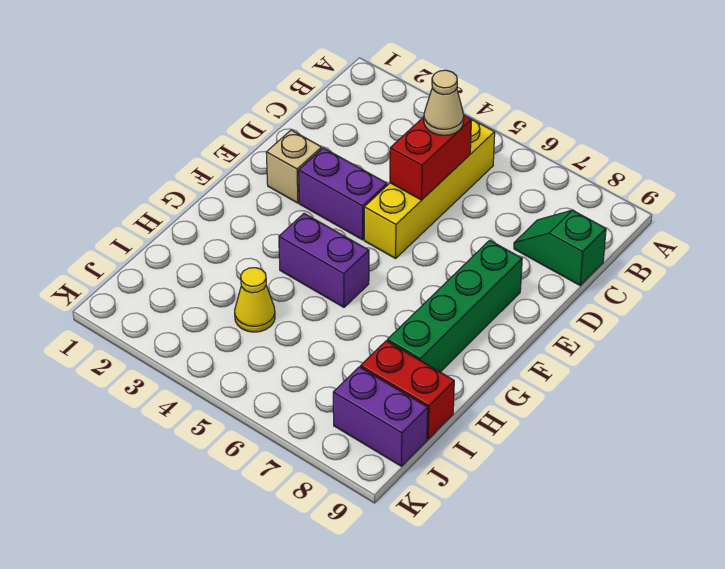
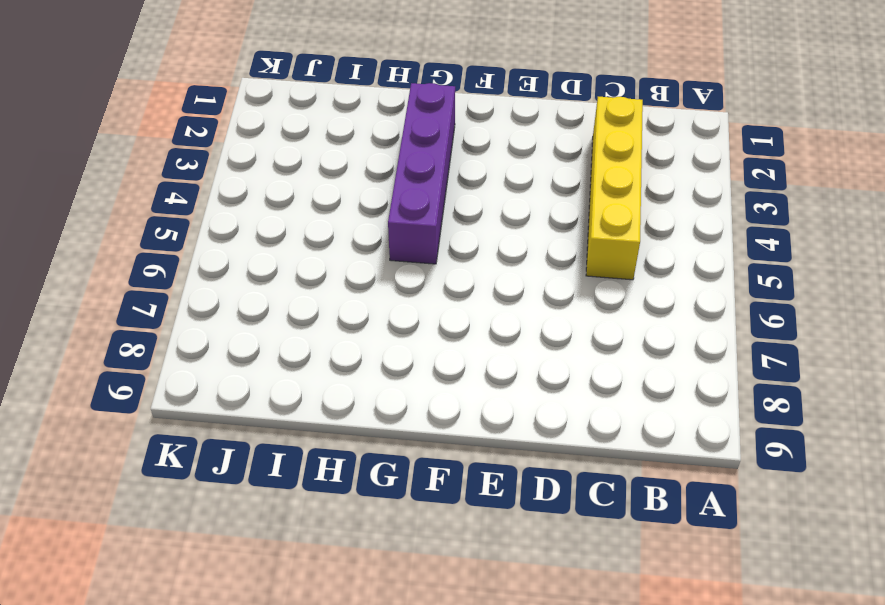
yellow 1x4 brick [586,97,643,280] -> yellow 1x4 brick turned to [364,120,495,258]
purple 1x4 brick [388,83,455,264] -> purple 1x2 brick [279,214,369,307]
none -> green 1x2 slope [514,210,606,285]
none -> tan 1x1 brick [266,130,322,203]

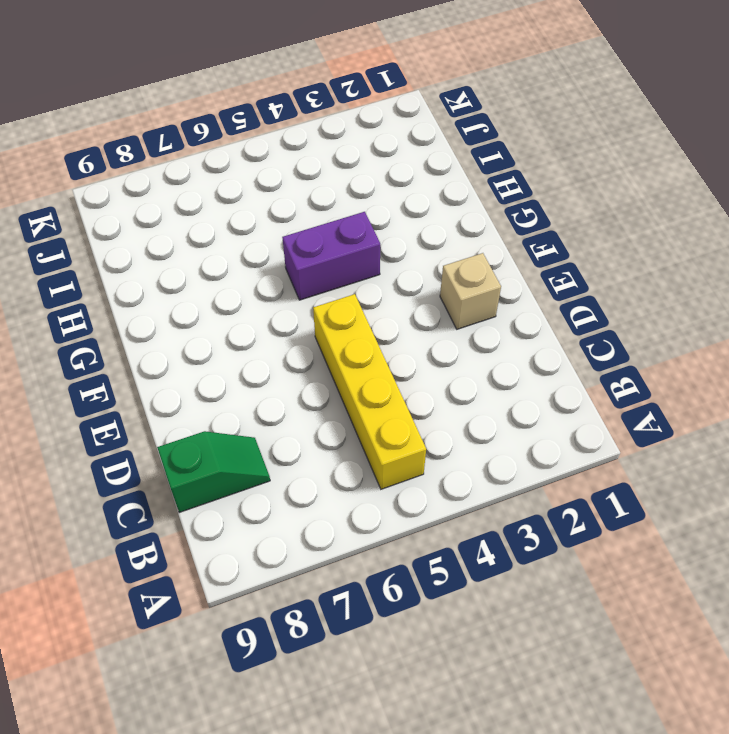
none -> purple 1x2 brick [299,148,387,240]
none -> green 1x4 brick [387,240,522,372]

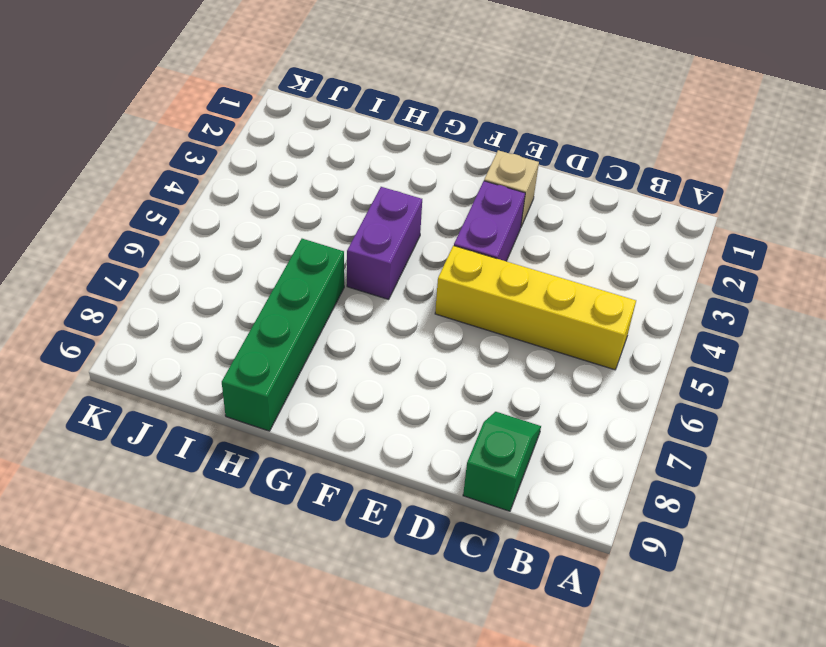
green 1x4 brick [222,239,344,431] -> green 1x4 brick turned to [387,240,522,372]
none -> yellow 1x1 cone [235,268,275,332]
none -> red 1x2 brick [360,341,454,439]

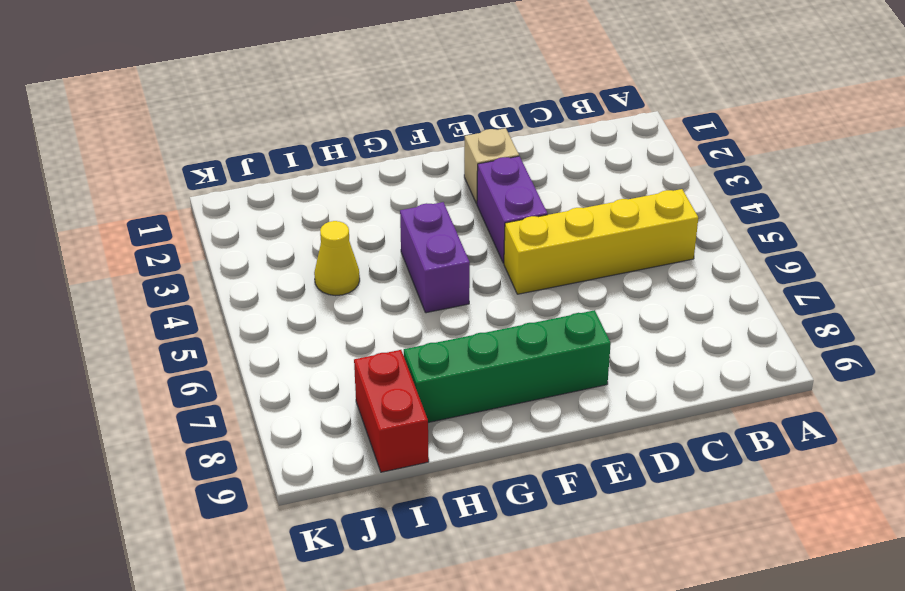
none -> green 1x2 slope [514,210,606,285]
none -> purple 1x2 brick [333,367,428,466]

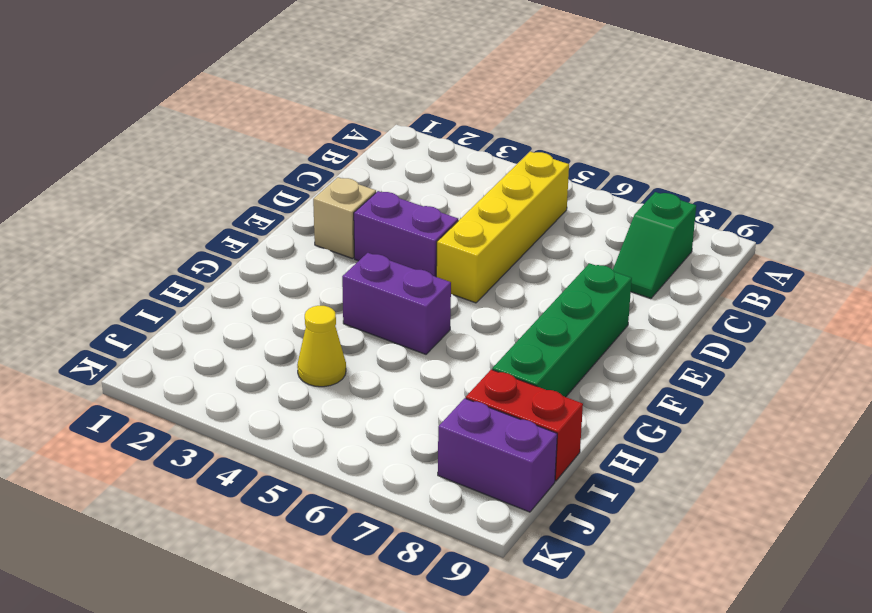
green 1x2 slope [613,192,696,299] -> green 1x2 slope turned to [514,210,606,285]
none -> red 1x2 brick [390,116,472,200]
none -> tan 1x1 cone [424,70,464,135]

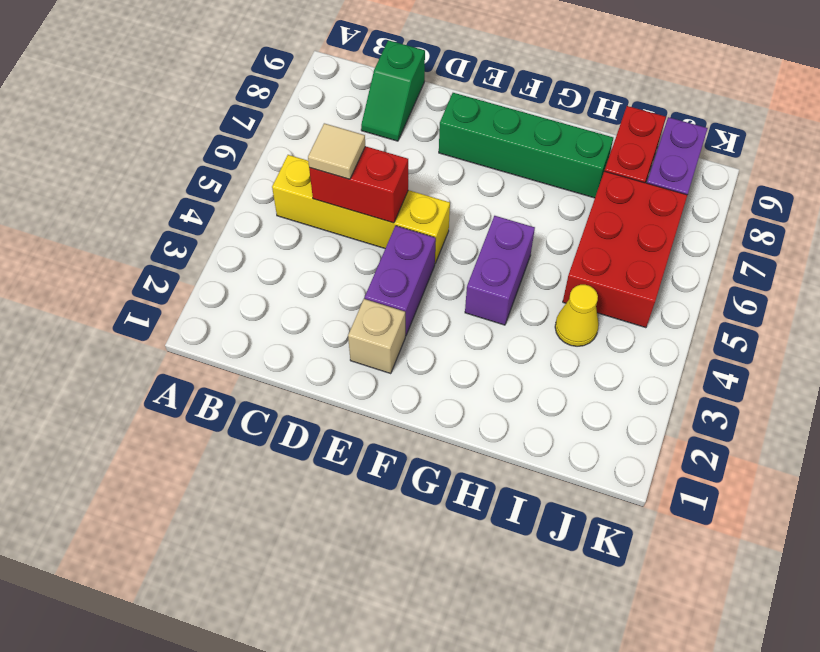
tan 1x1 tile [308,123,365,179] -> tan 1x1 cone [424,70,464,135]
red 2x3 brick [563,171,687,328] -> none

